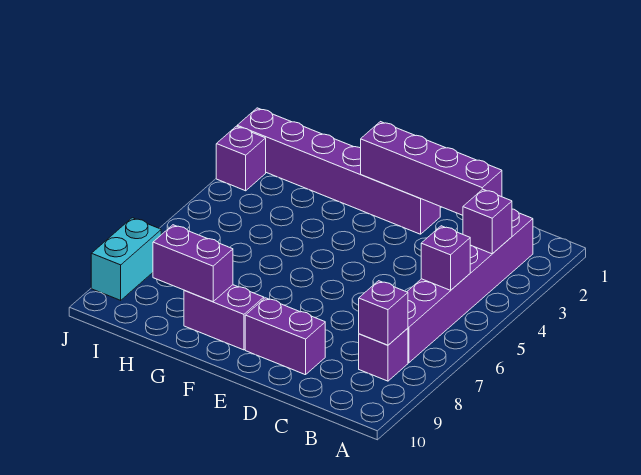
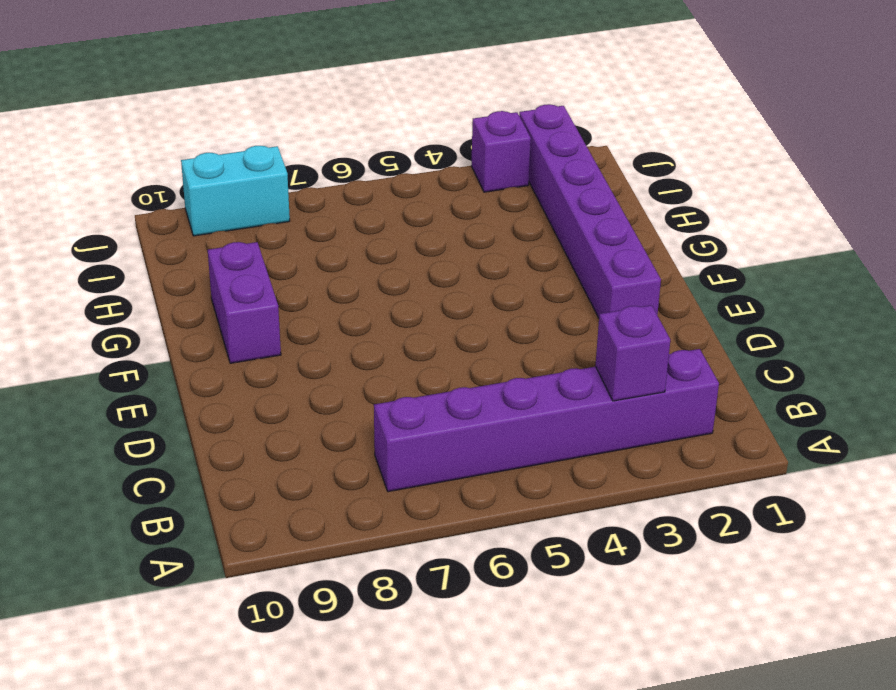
none -> purple 1x1 brick [359,328,408,381]
none -> purple 1x2 brick [245,298,325,375]
none -> purple 1x1 brick [421,226,471,290]

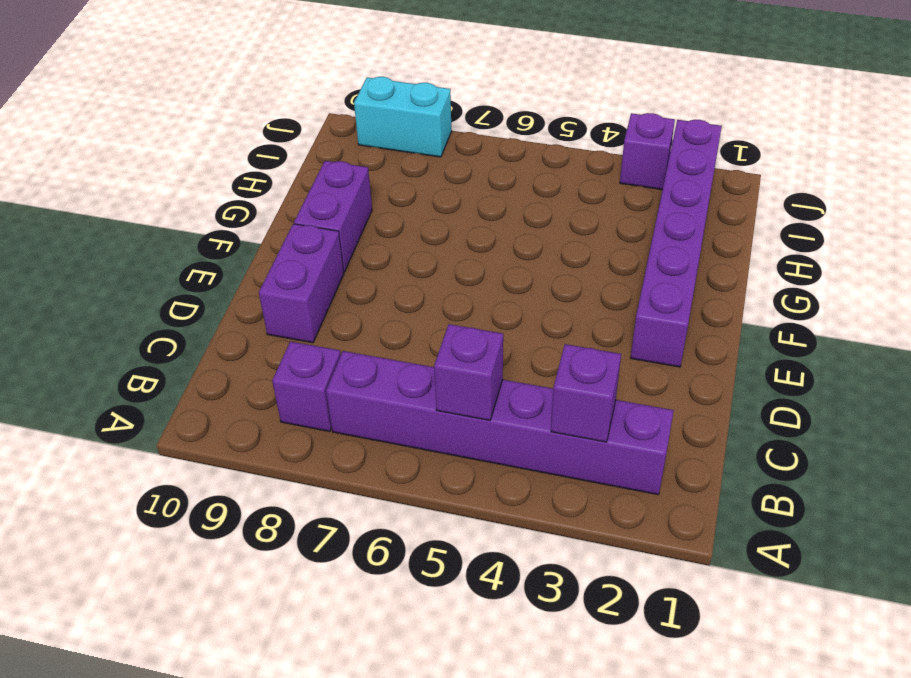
none -> purple 1x1 brick [359,281,408,345]
none -> purple 1x4 brick [361,122,502,215]
none -> purple 1x2 brick [153,225,233,302]

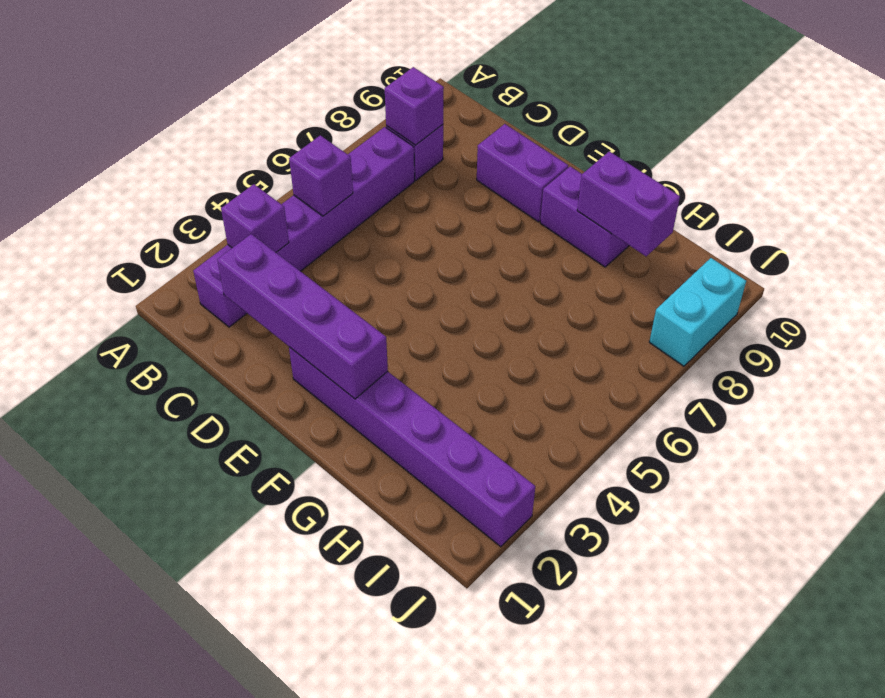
none -> purple 1x1 brick [216,126,266,191]

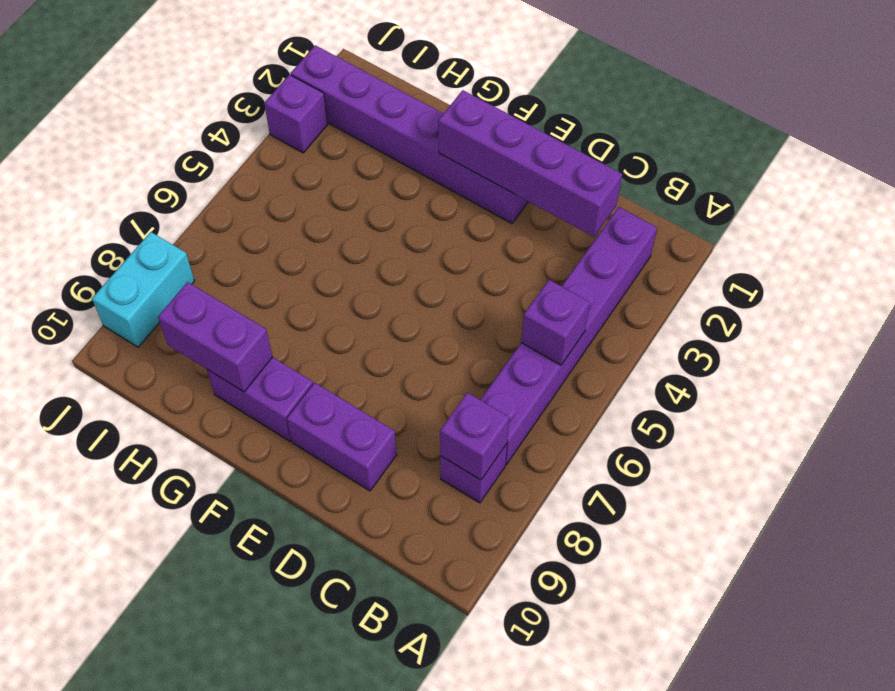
none -> purple 1x1 brick [463,189,512,254]

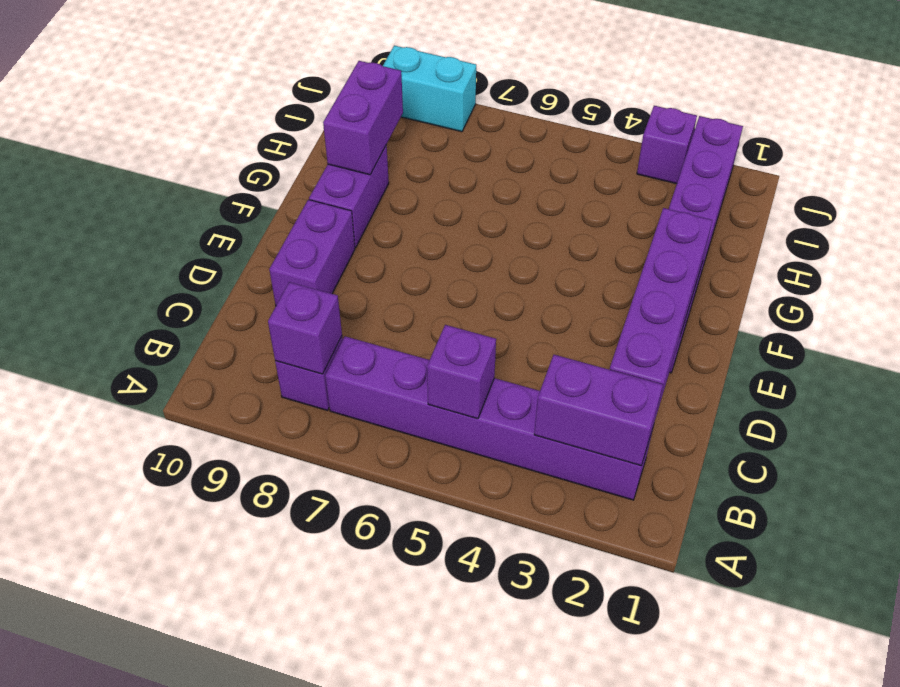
purple 1x2 brick [534,355,663,465] -> purple 1x1 brick [463,189,512,254]

